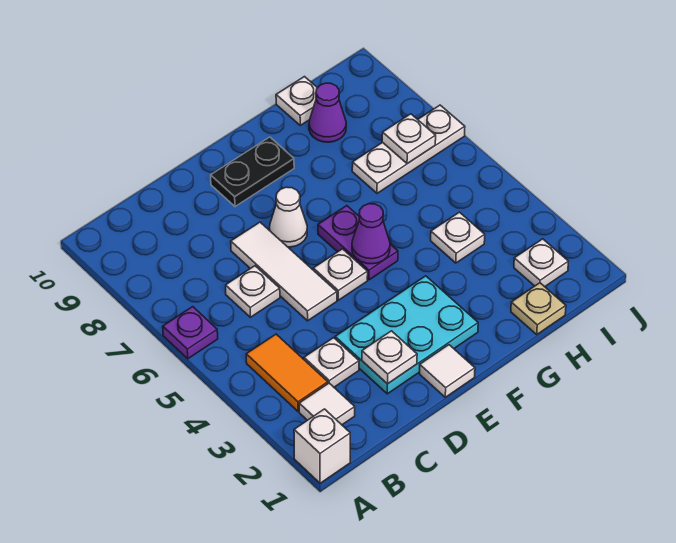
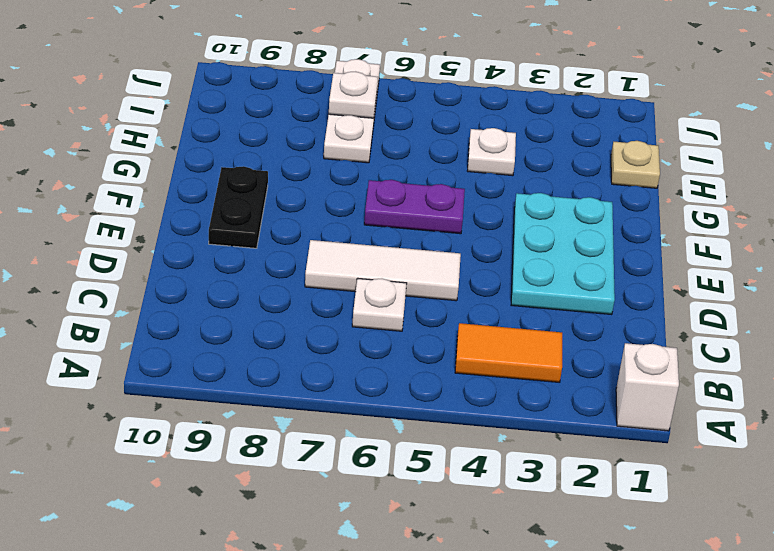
none -> purple 1x1 plate [163,307,218,359]
none -> white 1x1 tile [299,383,355,425]
none -> white 1x1 plate [304,338,359,387]

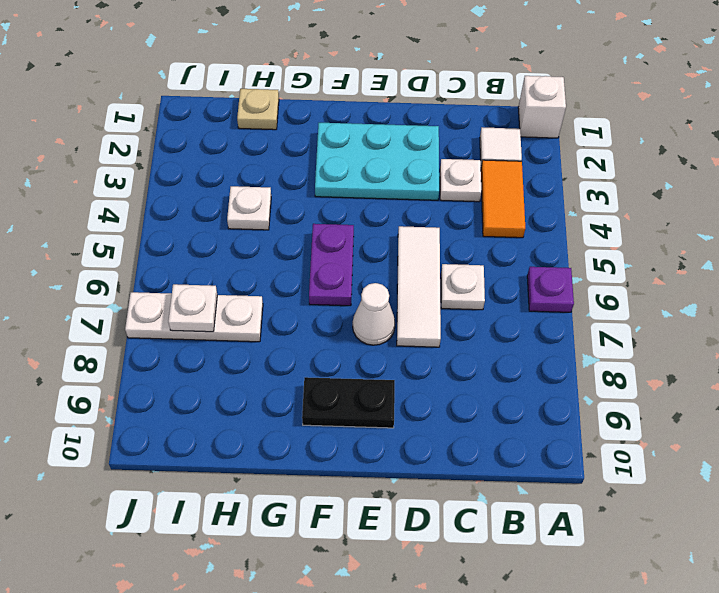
none -> white 1x1 tile [420,345,475,397]
none -> white 1x1 plate [313,249,368,300]
none -> purple 1x1 cone [309,83,346,142]

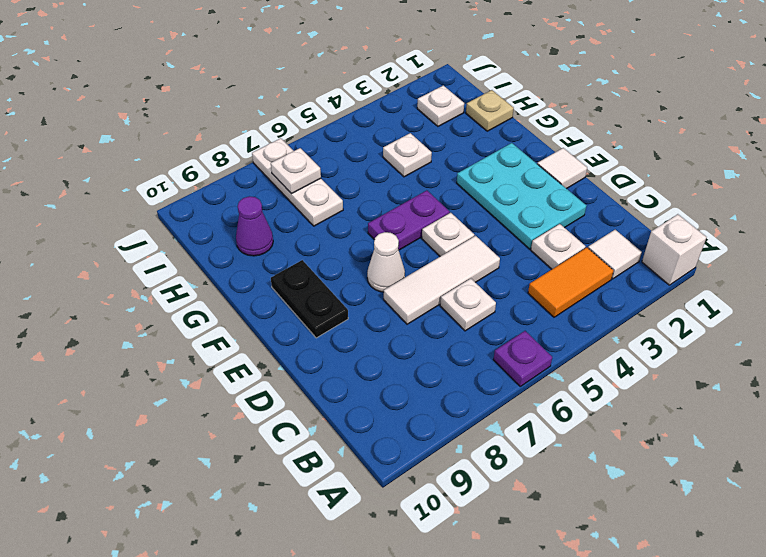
none -> white 1x1 plate [276,77,317,125]
none -> white 1x1 plate [362,331,417,384]
none -> purple 1x1 cone [352,204,390,264]

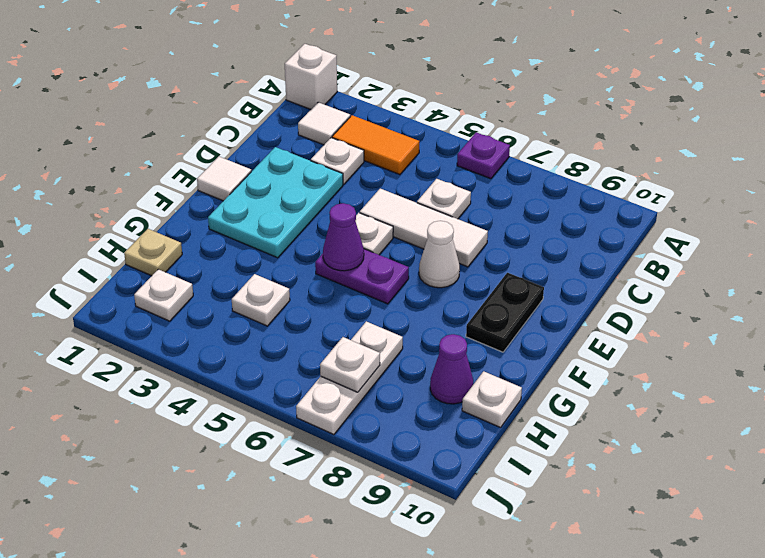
none -> white 1x1 plate [362,331,417,384]

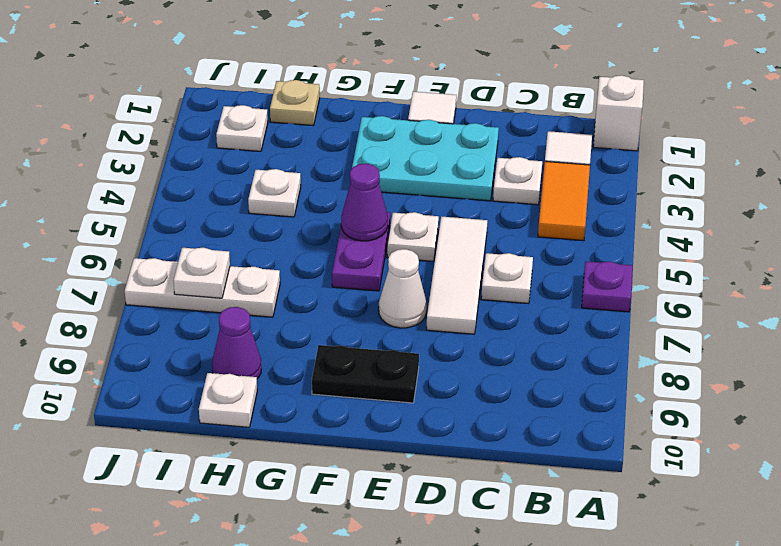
none -> white 1x1 plate [362,331,417,384]

